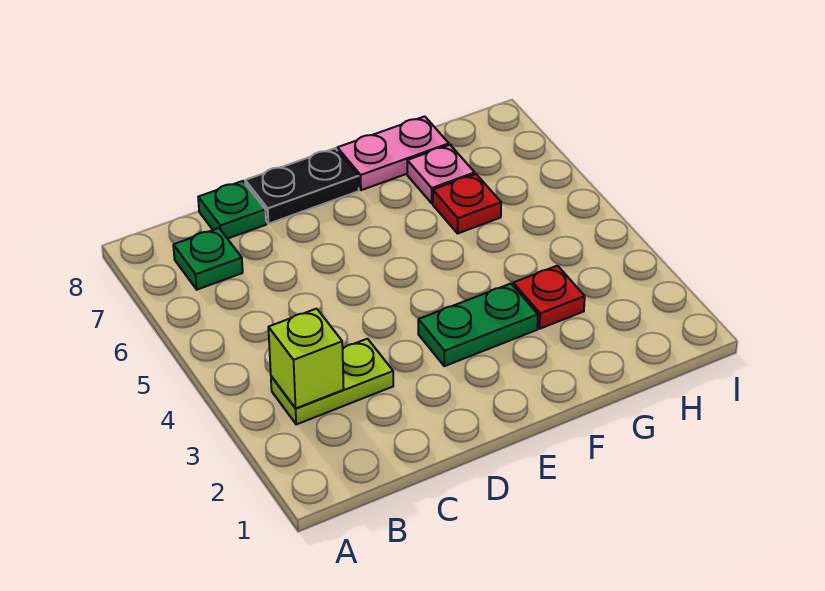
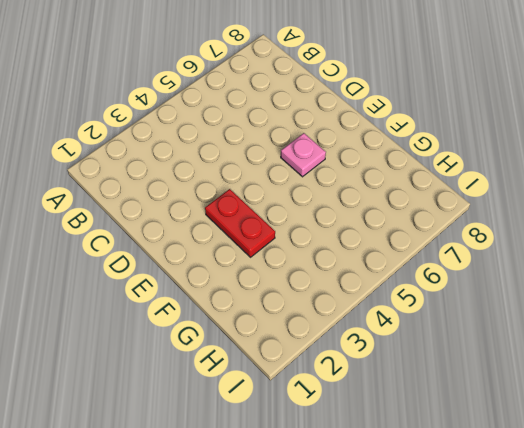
red 1x2 plate [205,189,275,257] -> green 1x2 plate [418,284,538,366]
pink 1x1 plate [281,133,326,177] -> pink 1x1 plate moved to [407,145,475,203]
none -> lime 1x2 plate [271,339,393,424]
none -> green 1x1 plate [173,228,243,290]

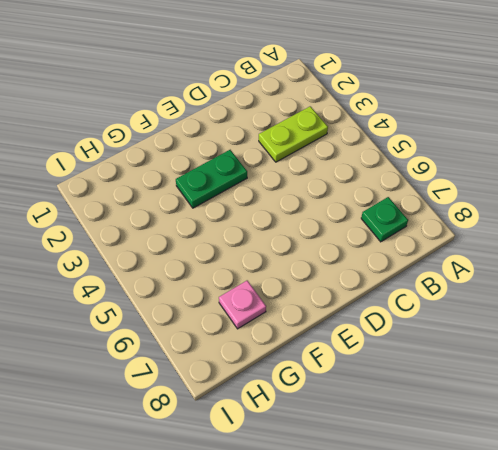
none -> green 1x1 plate [198,181,266,239]
none -> black 1x2 plate [245,148,359,224]

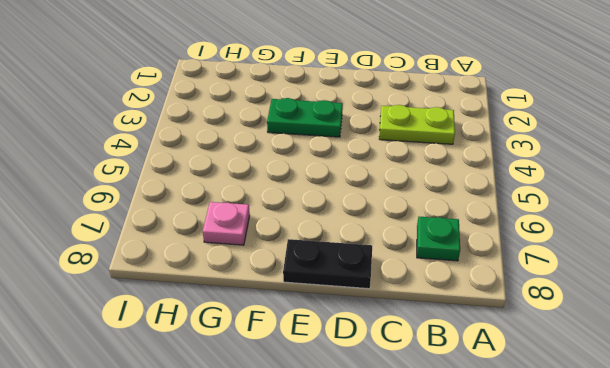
none -> green 1x1 plate [198,181,266,239]
none -> pink 1x2 plate [337,116,449,190]

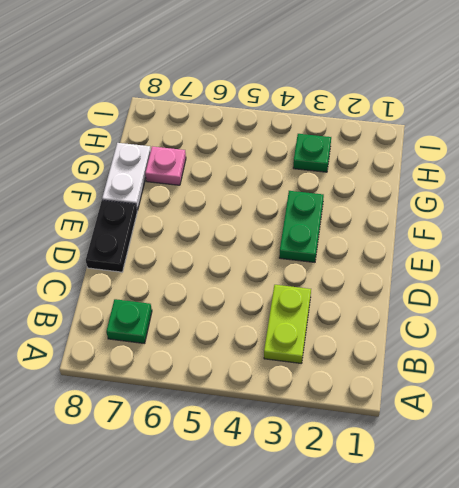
white 1x2 plate [102,143,151,210] -> pink 1x2 plate [337,116,449,190]
green 1x1 plate [293,134,331,172] -> green 1x1 plate moved to [198,181,266,239]
none -> red 1x1 plate [513,266,585,329]
none -> red 1x1 plate [433,174,501,233]

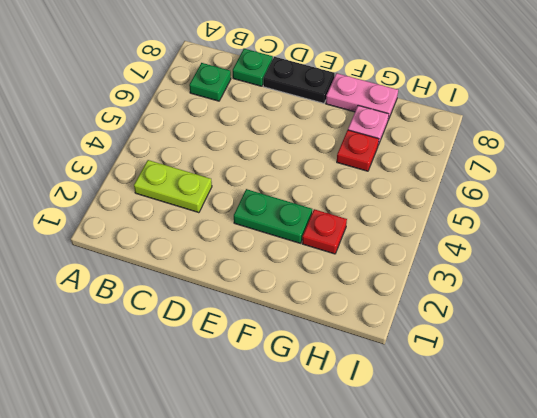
none -> lime 1x1 brick [268,309,344,408]

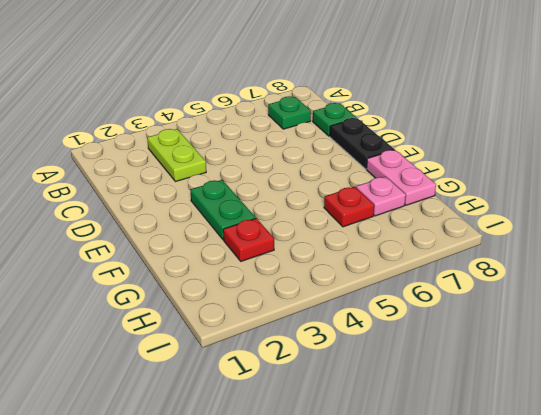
none -> lime 1x1 brick [268,309,344,408]

